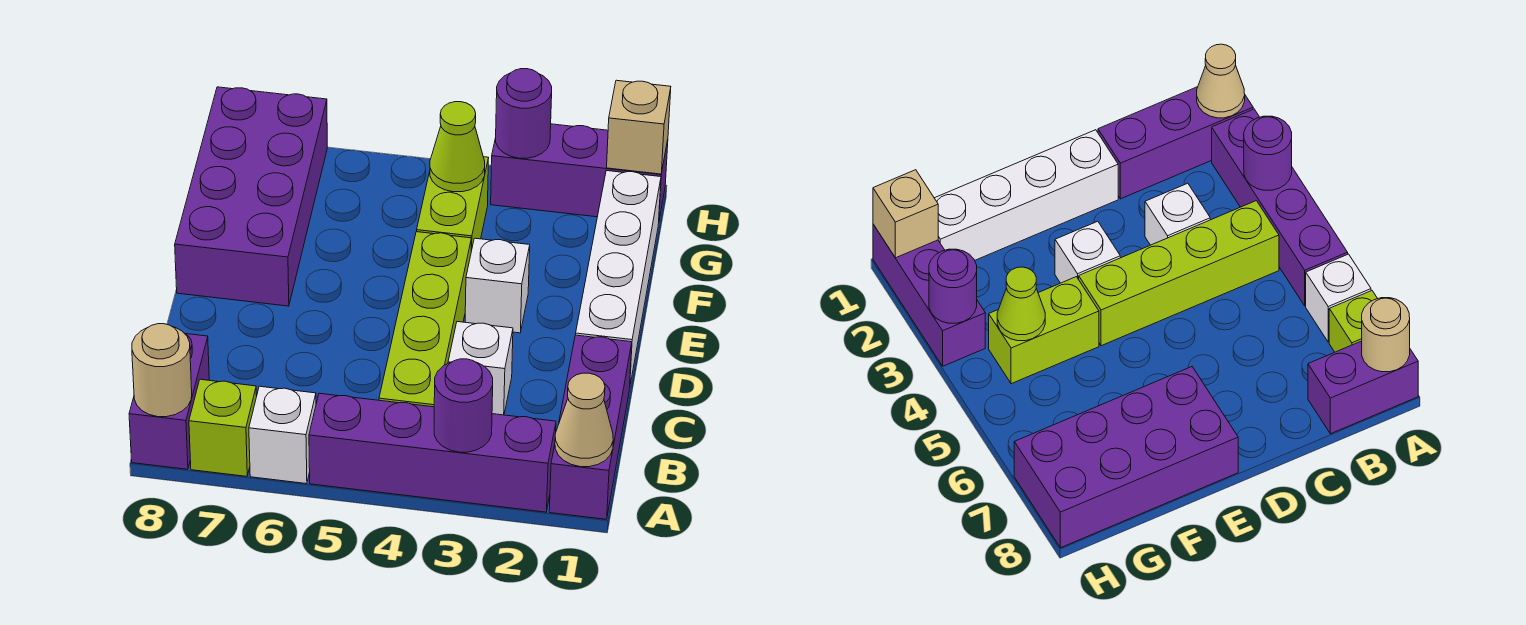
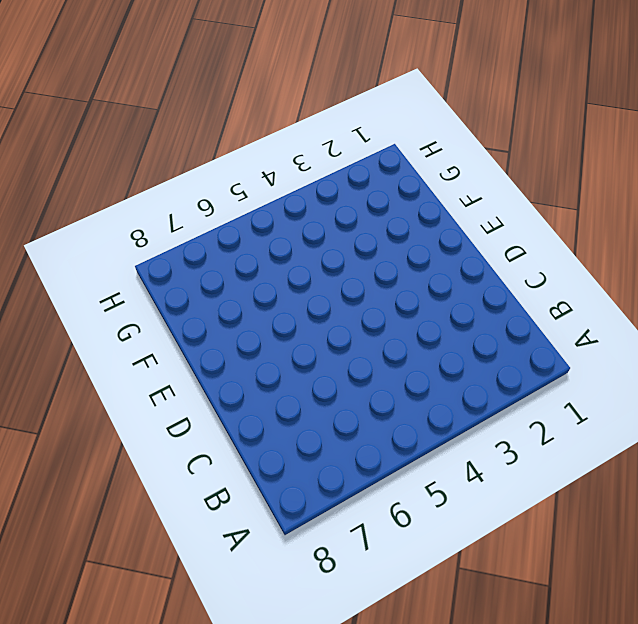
none -> purple 1x3 brick [549,335,632,519]
none -> purple 1x4 brick [309,393,556,512]
none -> white 1x1 brick [249,386,316,484]

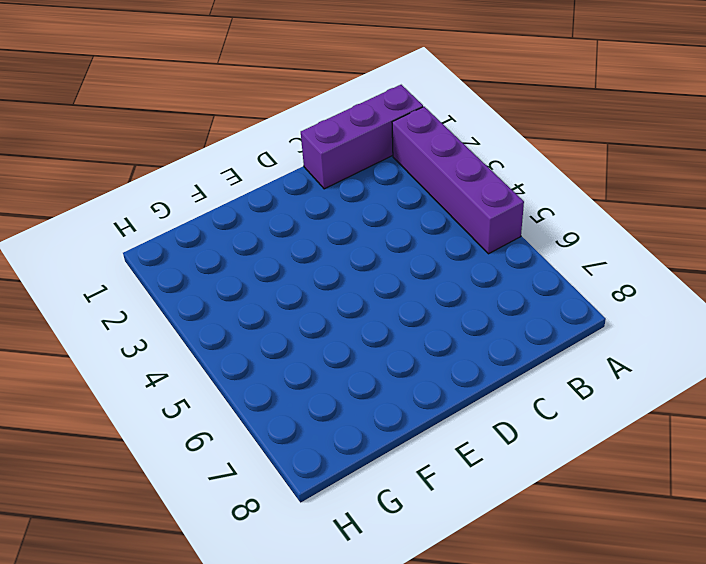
none -> white 1x1 brick [249,386,316,484]
none -> lime 1x1 brick [189,379,257,476]
none -> purple 1x2 brick [129,333,209,469]

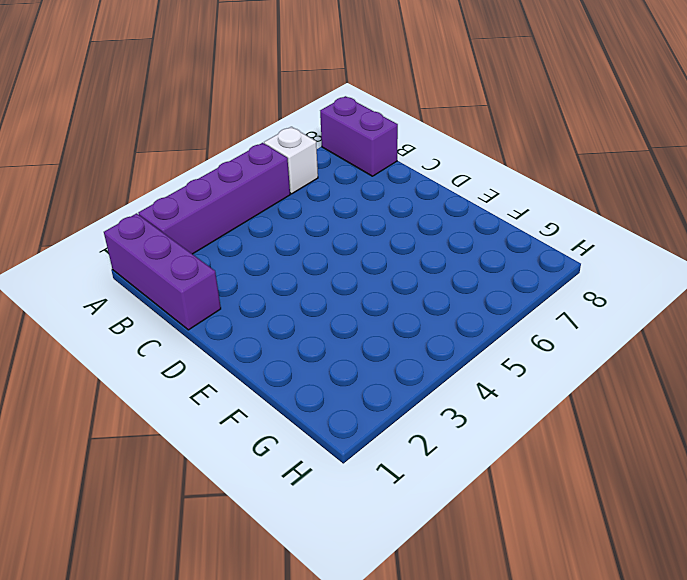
none -> lime 1x1 brick [189,379,257,476]
none -> lime 1x4 brick [379,232,471,407]
none -> white 1x1 brick [448,322,513,415]

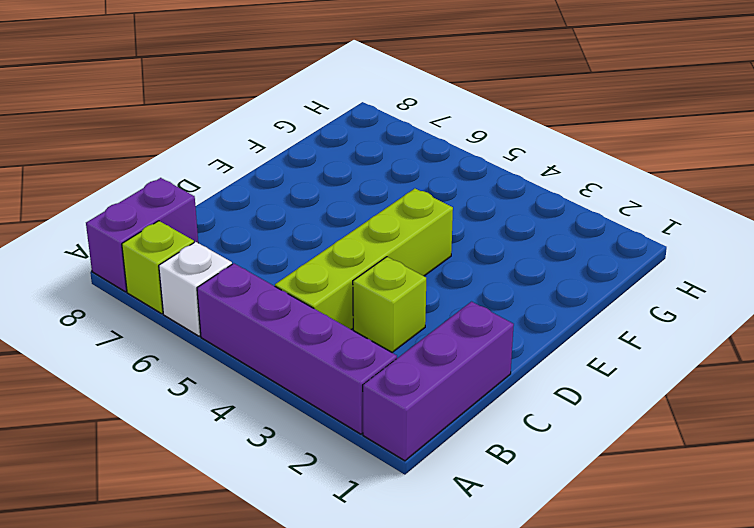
lime 1x1 brick [353,257,426,352] -> white 1x1 brick [448,322,513,415]
none -> white 1x4 brick [576,171,661,384]
none -> white 1x1 brick [465,238,530,333]
none -> purple 2x4 brick [175,87,327,306]

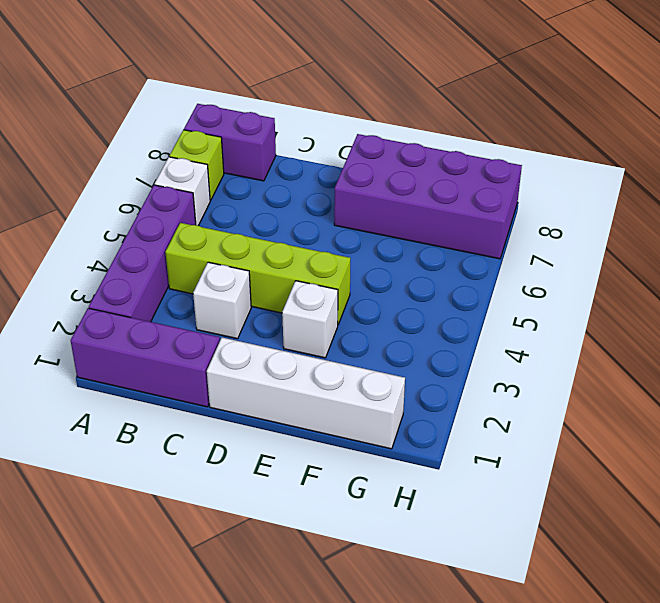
none -> lime 1x2 brick [417,157,488,251]
none -> purple 1x3 brick [491,124,668,219]
none -> tan 1x1 cone [555,373,613,467]

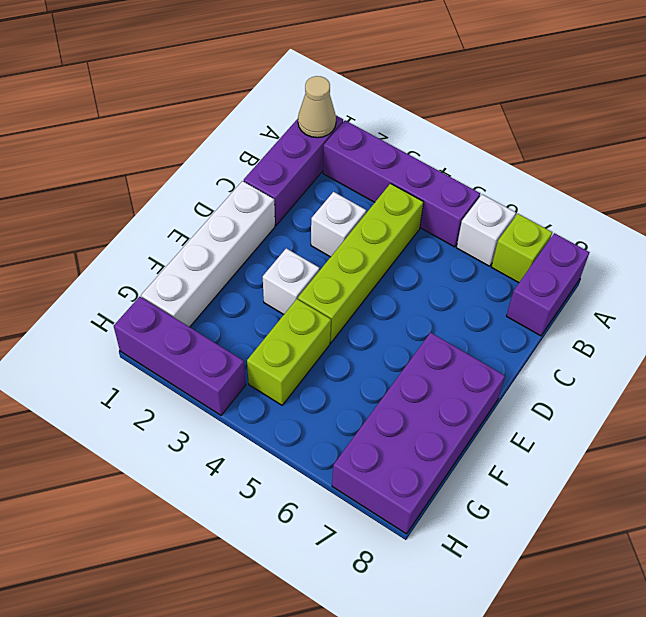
none -> purple 1x1 round brick [434,359,493,452]
none -> tan 1x1 round brick [132,324,192,417]
none -> lime 1x1 cone [430,102,485,192]

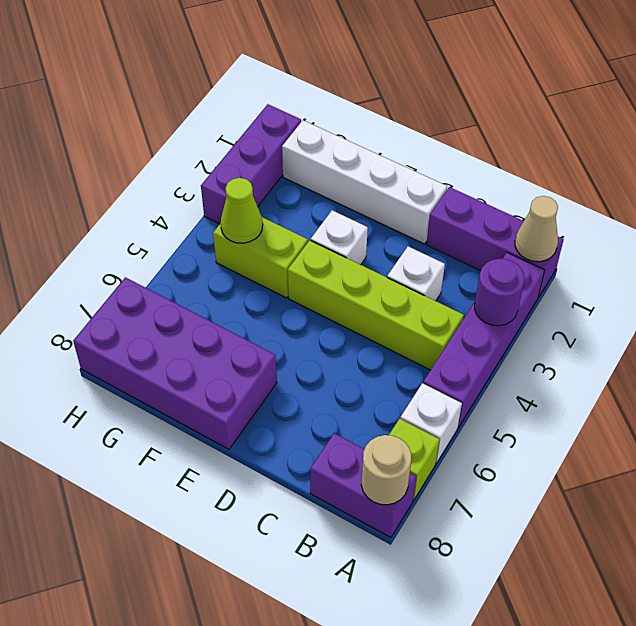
none -> tan 1x1 brick [607,80,671,174]
none -> purple 1x1 round brick [496,69,552,158]

